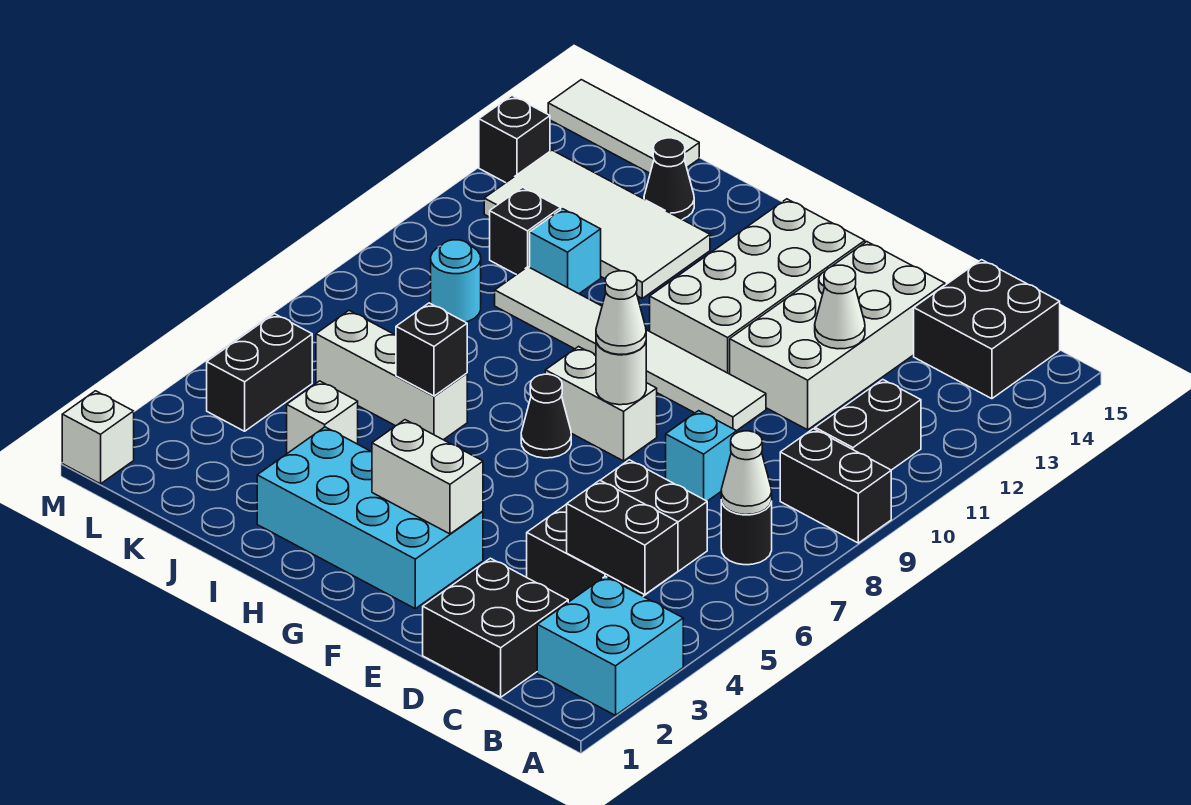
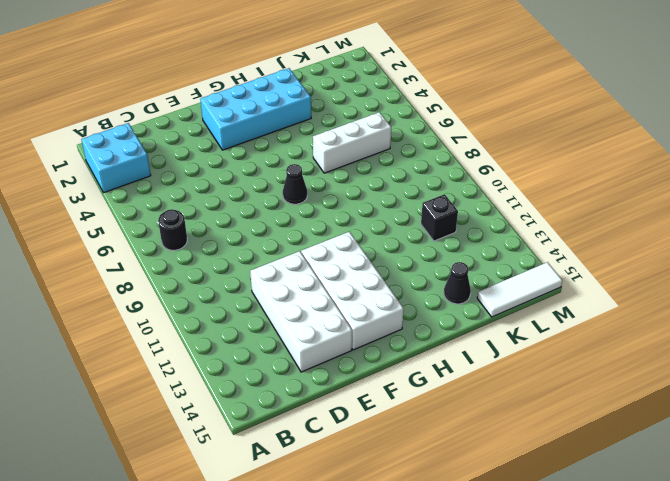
none -> black 1x2 brick [780,429,891,543]
none -> black 1x2 brick [815,380,921,470]
none -> black 2x2 brick [914,260,1060,399]
none -> black 2x2 brick [423,558,568,697]

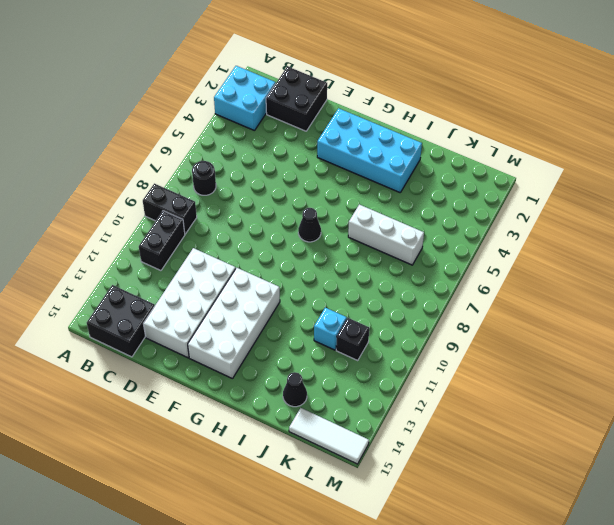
none -> black 2x3 brick [527,460,707,602]
none -> cyan 1x1 brick [666,411,737,501]
none -> white 1x6 tile [495,267,766,431]
none -> white 1x2 brick [545,347,657,461]

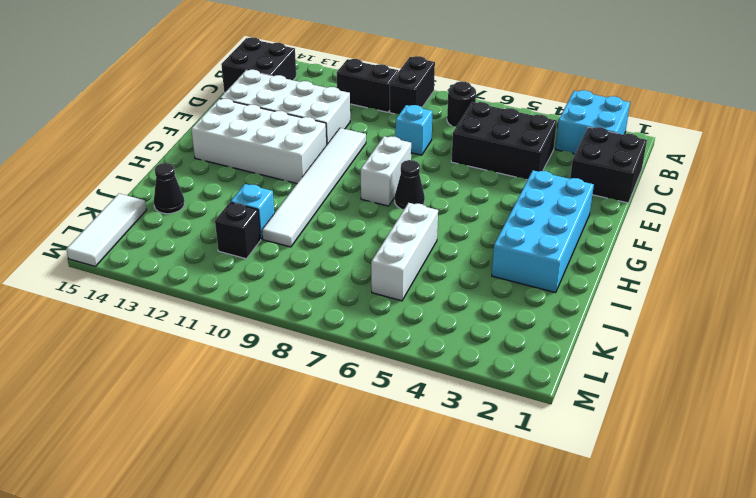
none -> white 2x4 tile [484,150,710,298]
none -> white 1x1 brick [287,381,358,453]
none -> cyan 1x1 round brick [431,240,481,322]
none -> black 1x2 brick [207,314,312,431]

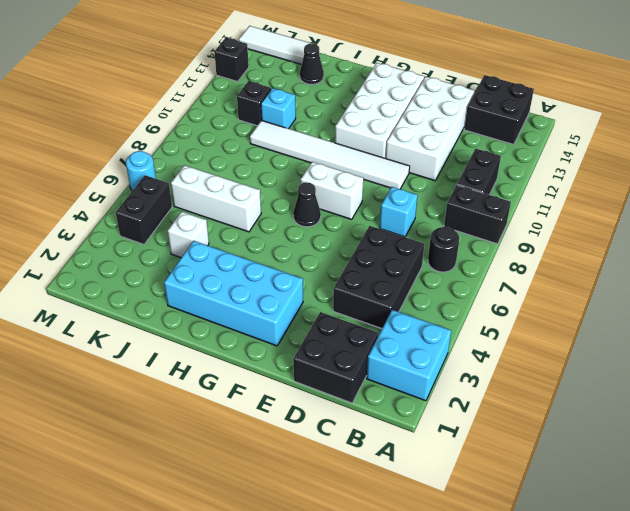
cyan 1x1 round brick [126,151,156,191] -> cyan 1x1 round brick moved to [431,240,481,322]
none -> white 2x4 tile [484,150,710,298]
none -> white 1x1 brick [62,391,134,484]
none -> black 1x2 brick [567,480,678,595]
none -> white 1x1 cone [721,431,772,515]

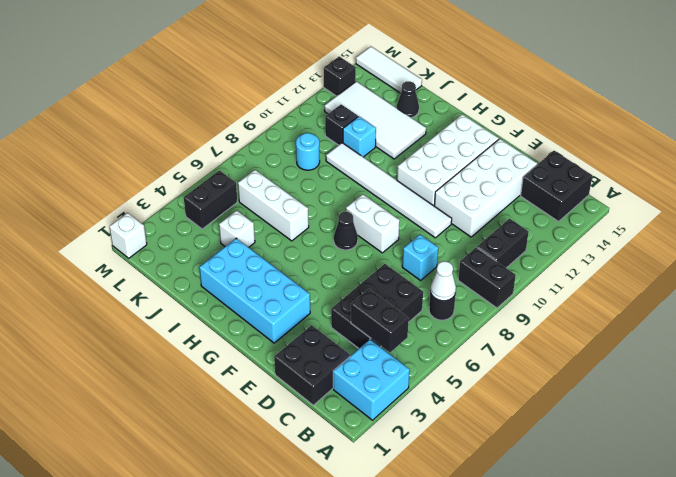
none -> white 1x1 cone [815,265,865,349]
none -> white 1x2 brick [372,420,483,534]
none -> white 1x1 round brick [596,342,646,405]
none -> black 1x1 brick [396,303,467,396]

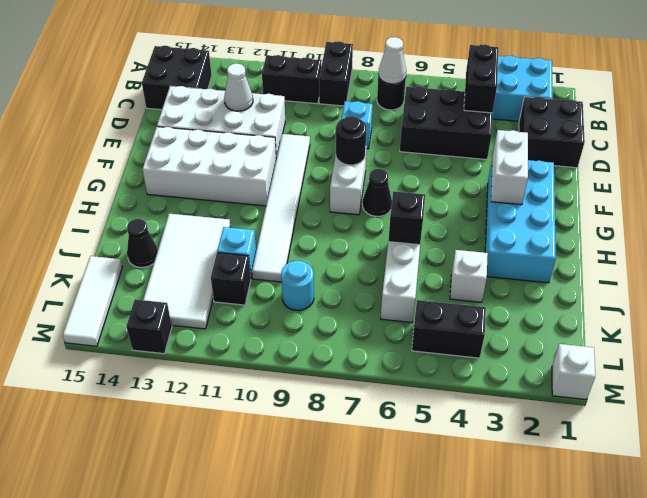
black 1x1 round brick [336,116,366,165] -> white 1x1 round brick [596,342,646,405]
none -> white 1x1 cone [596,271,646,354]

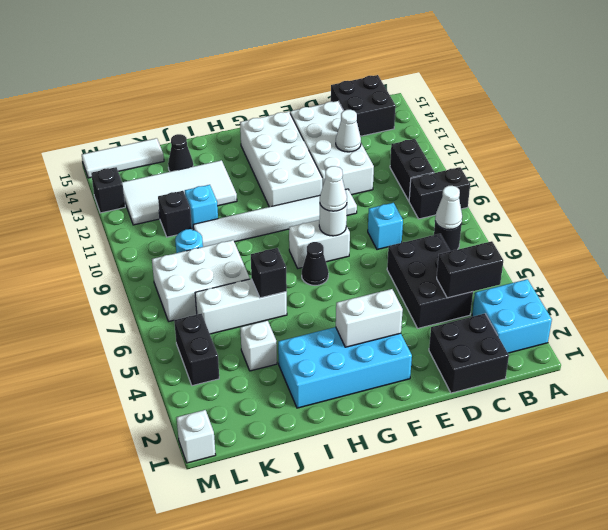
white 2x3 brick [152,240,250,321] -> none

